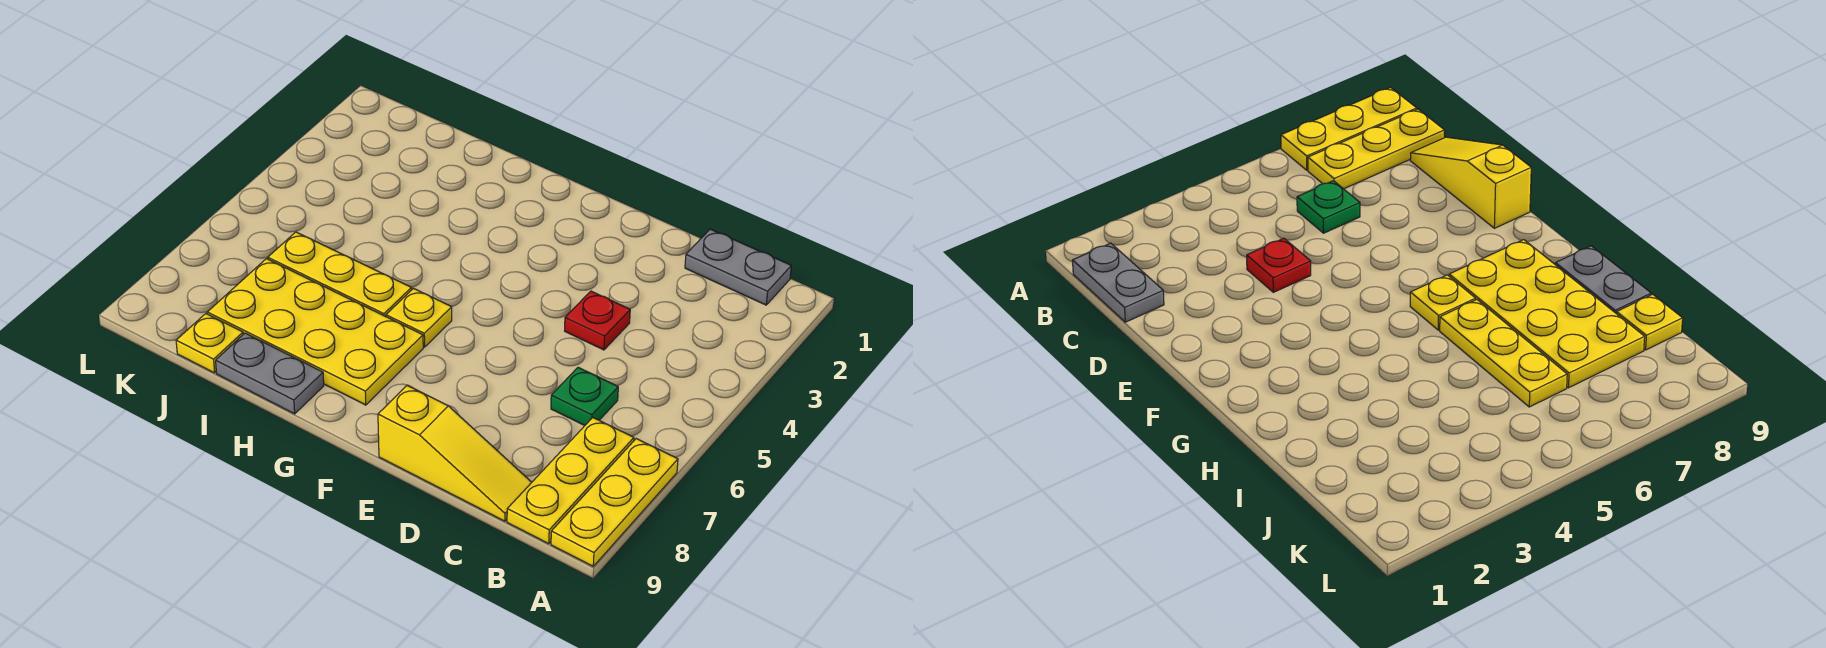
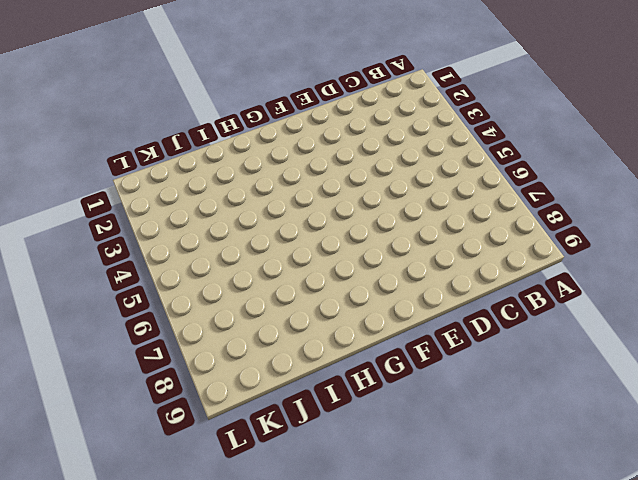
none -> yellow 1x3 plate [551,439,678,566]
none -> grey 1x2 plate [685,229,791,305]

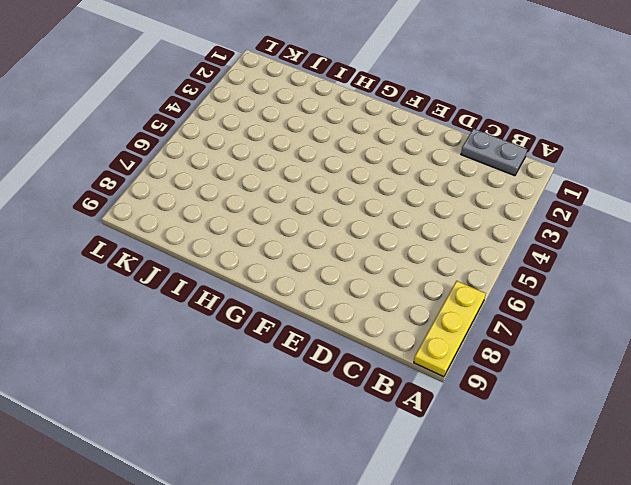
none -> yellow 1x3 plate [507,418,634,544]
none -> green 1x1 plate [551,367,618,425]

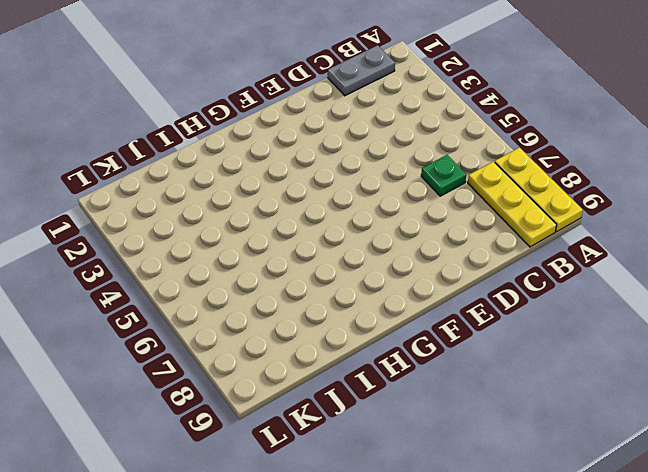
none -> yellow 1x3 slope [378,386,532,521]
none -> red 1x1 plate [565,291,630,350]

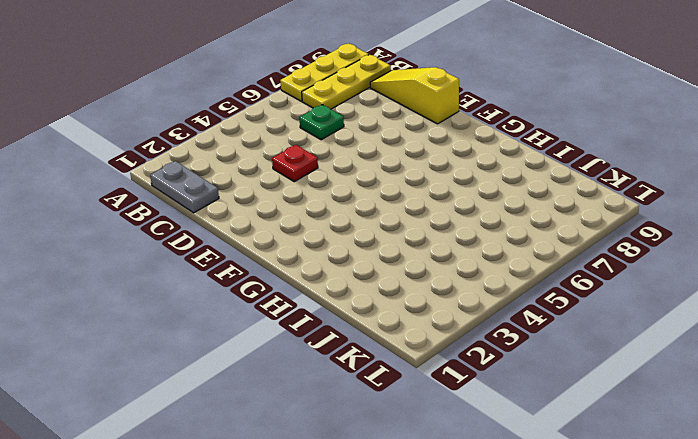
none -> yellow 1x1 plate [386,289,452,347]
none -> yellow 2x4 plate [207,259,423,405]

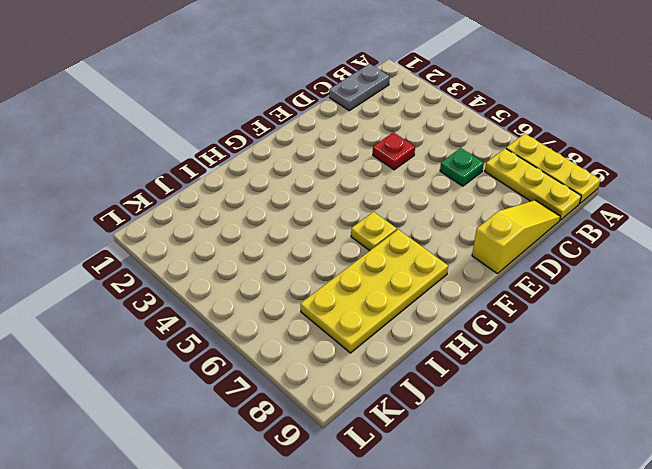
none -> yellow 1x3 plate [268,232,412,317]
none -> grey 1x2 plate [216,333,324,414]

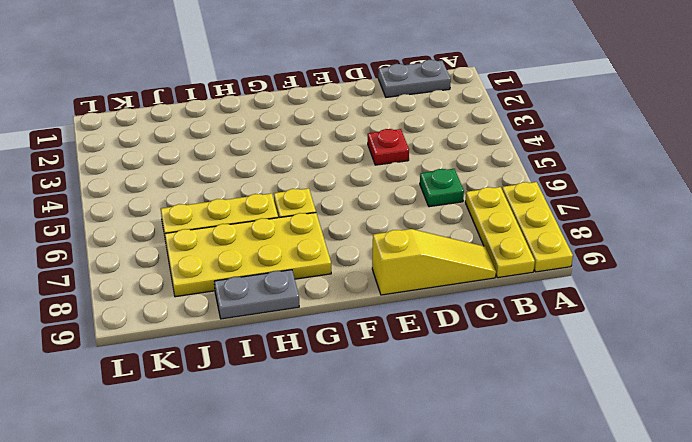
none -> yellow 1x1 plate [176,314,243,373]

